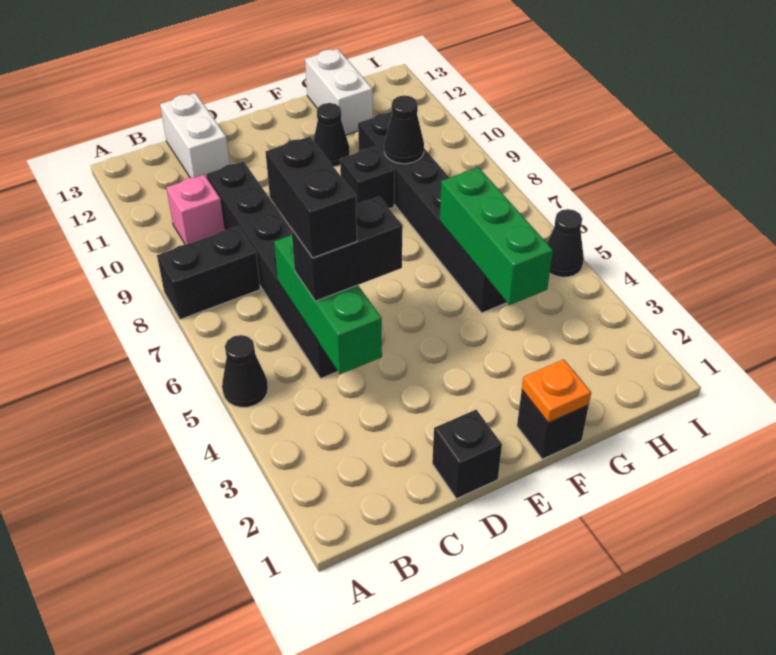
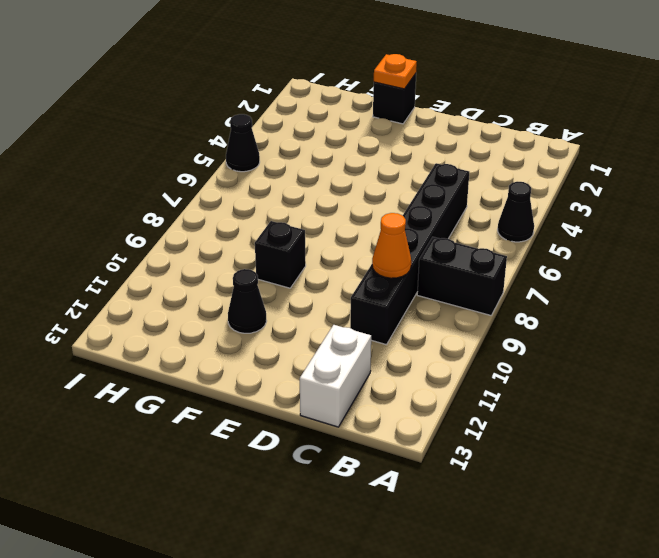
orange 1x1 cone [372,213,411,278] -> none
none -> pink 1x1 brick [166,175,225,245]
none -> black 1x1 brick [432,410,502,499]
none -> black 1x6 brick [358,112,507,313]

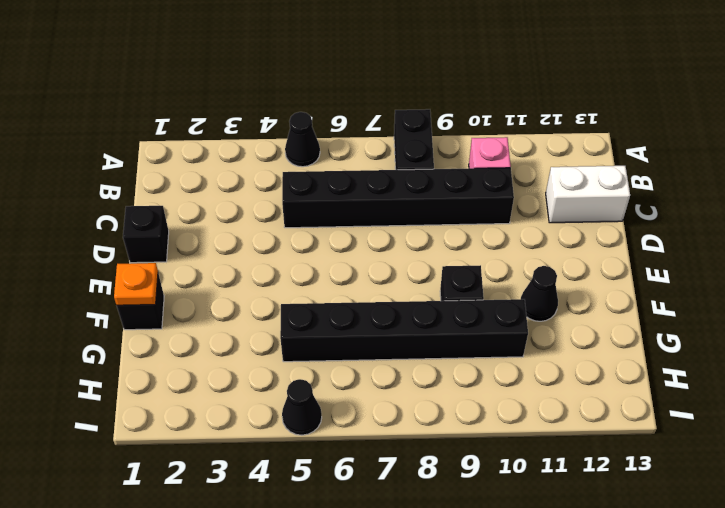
none -> white 1x2 brick [305,49,373,135]
none -> green 1x3 brick [274,235,382,374]
none -> green 1x3 brick [440,167,553,305]

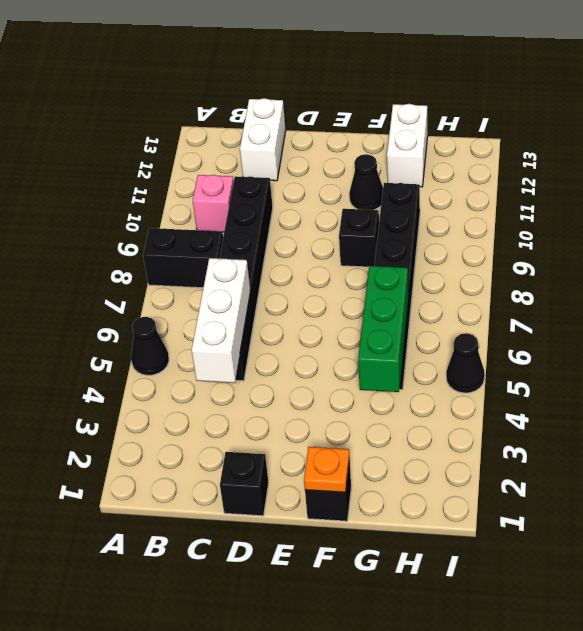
white 1x3 brick [192,258,250,383] -> green 1x3 brick [274,235,382,374]
none -> black 1x1 cone [384,96,424,164]
none -> black 1x2 brick [291,197,402,301]
none -> black 1x2 brick [266,137,357,258]

